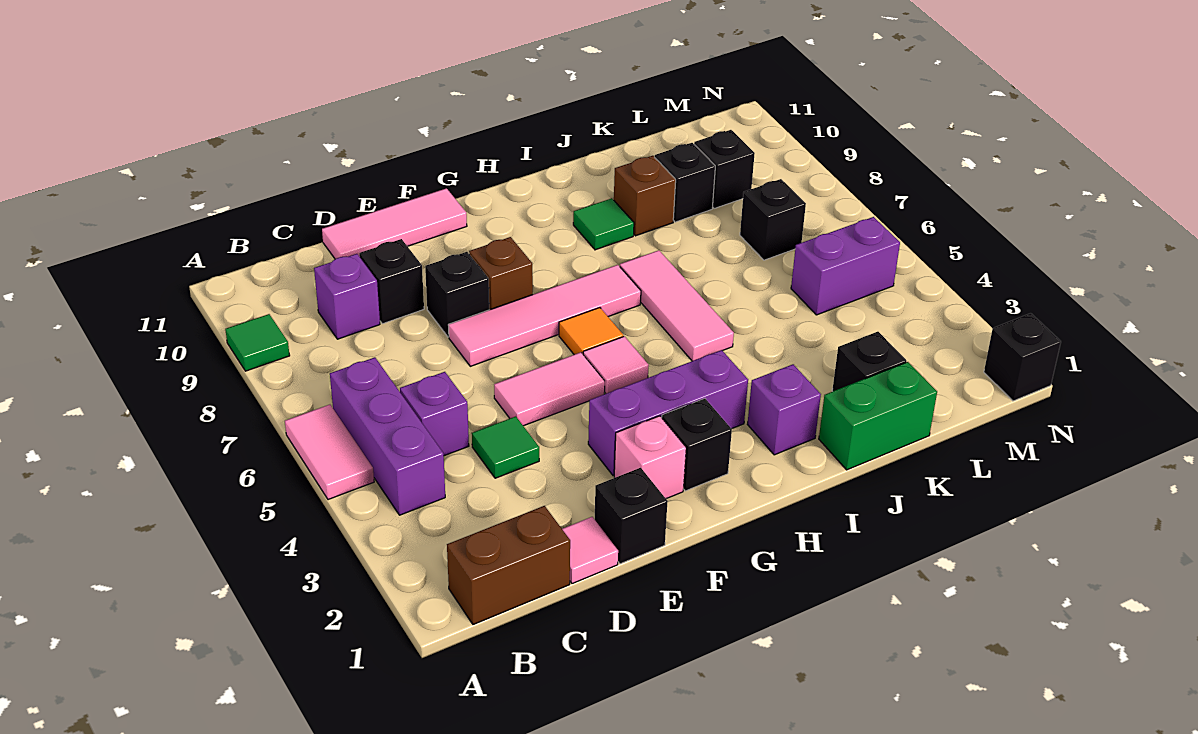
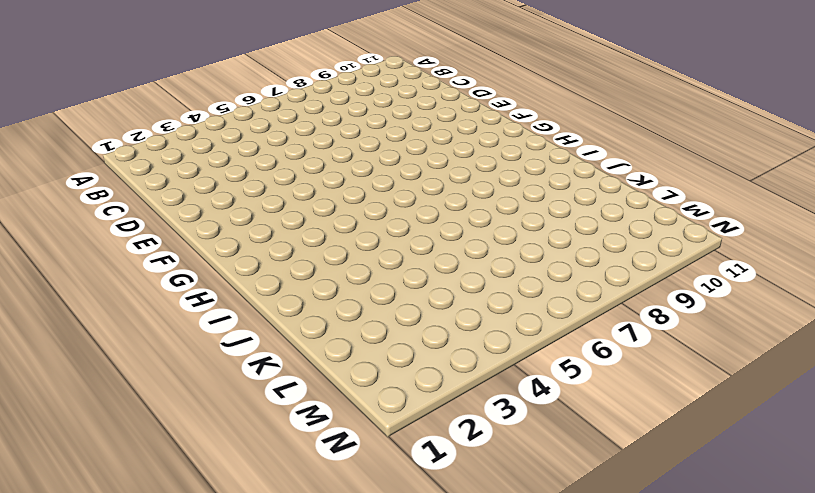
none -> pink 1x2 tile [285,405,374,500]
none -> green 1x1 tile [225,314,290,371]
none -> brown 1x2 brick [447,506,570,625]
none -> purple 1x3 brick [330,357,445,515]

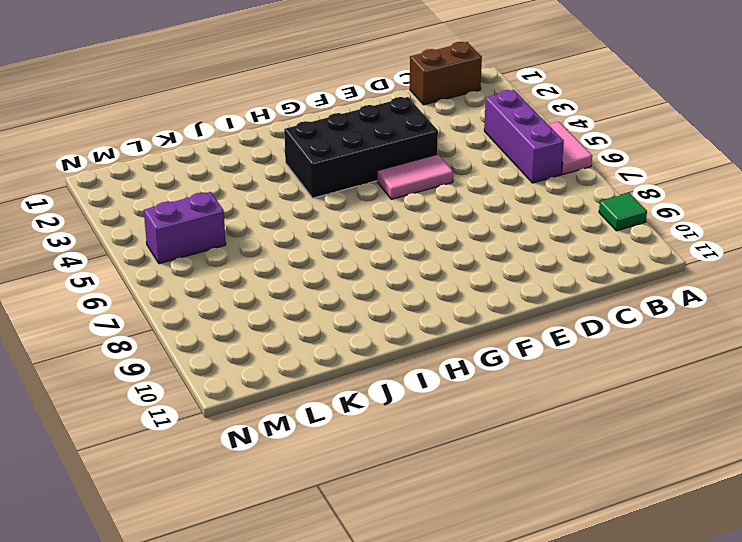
black 2x4 brick [284,97,438,198] -> purple 1x3 brick [588,350,748,475]
none -> purple 1x1 brick [400,372,469,456]
none -> purple 1x1 brick [314,254,380,339]
none -> pink 1x1 tile [562,517,618,584]
none -> green 1x1 tile [472,416,539,478]

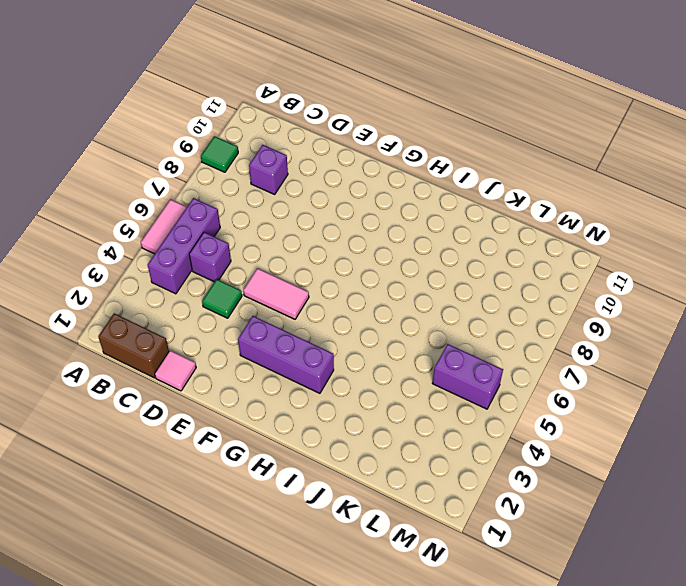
none -> black 1x1 brick [359,239,424,324]
none -> pink 1x3 tile [322,188,467,259]
none -> black 1x1 brick [595,468,668,564]
none -> pink 1x4 tile [448,265,641,366]

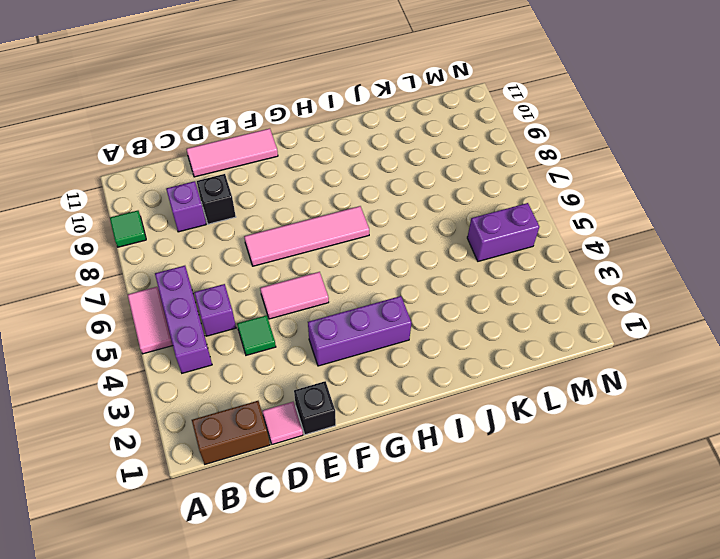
none -> black 1x1 brick [425,252,489,337]
none -> pink 1x1 brick [614,416,686,499]
none -> brown 1x1 brick [469,237,533,310]
none -> black 1x1 brick [662,398,732,491]

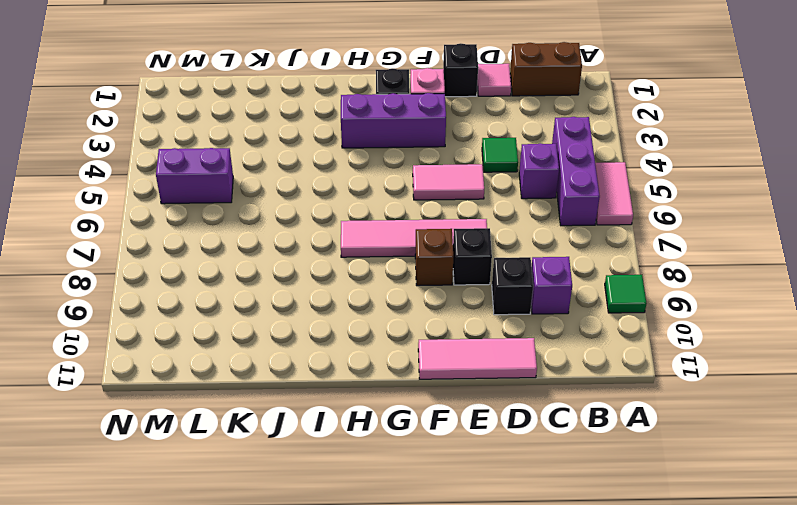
none -> pink 1x1 tile [583,336,649,394]
none -> orange 1x1 tile [559,308,623,355]
none -> purple 1x1 brick [747,364,821,455]
none -> pink 1x3 tile [620,250,734,361]

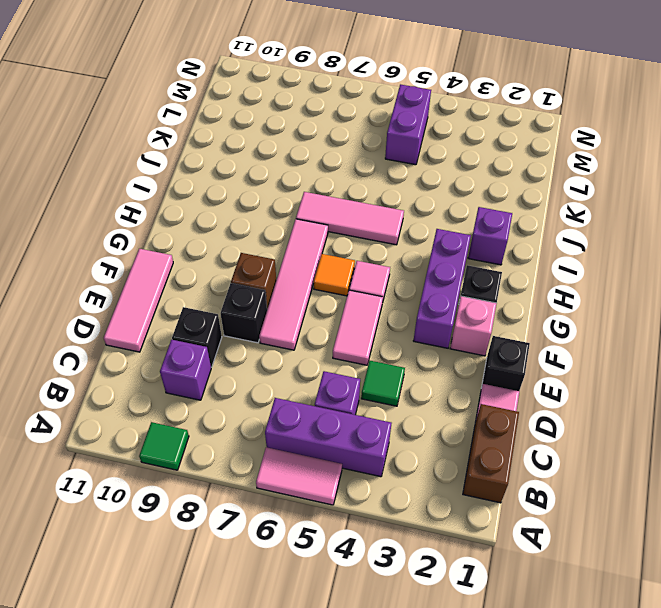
none -> green 1x1 tile [573,198,634,250]
none -> green 1x2 brick [819,362,937,470]
none -> brown 1x1 brick [614,156,676,236]
none -> black 1x1 brick [832,332,906,391]

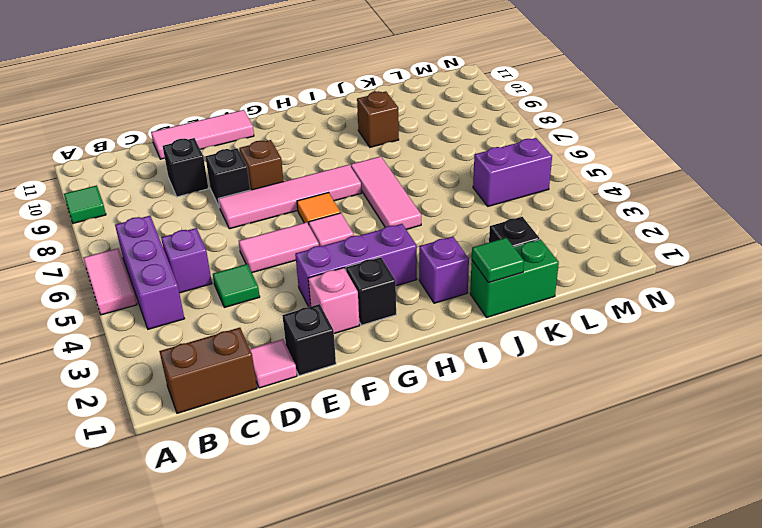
green 1x1 tile [472,238,524,283] -> green 1x1 tile moved to [573,198,634,250]
none -> purple 1x1 brick [314,254,380,339]
none -> black 1x1 brick [655,143,715,222]
none -> black 1x1 brick [740,179,806,260]
none -> black 1x1 brick [694,130,755,208]

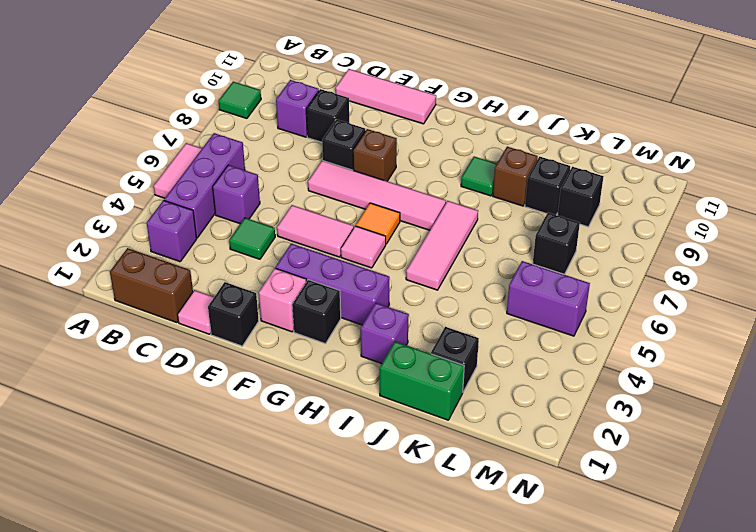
purple 1x1 brick [147,200,197,262] -> none
none -> black 1x1 brick [984,313,1061,401]

